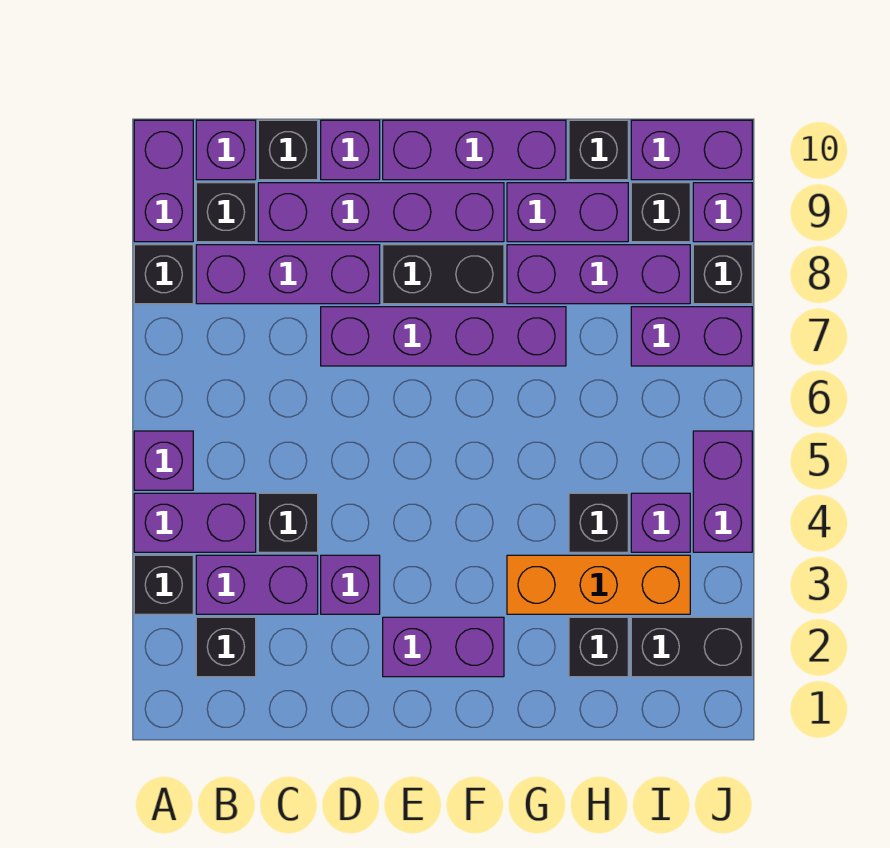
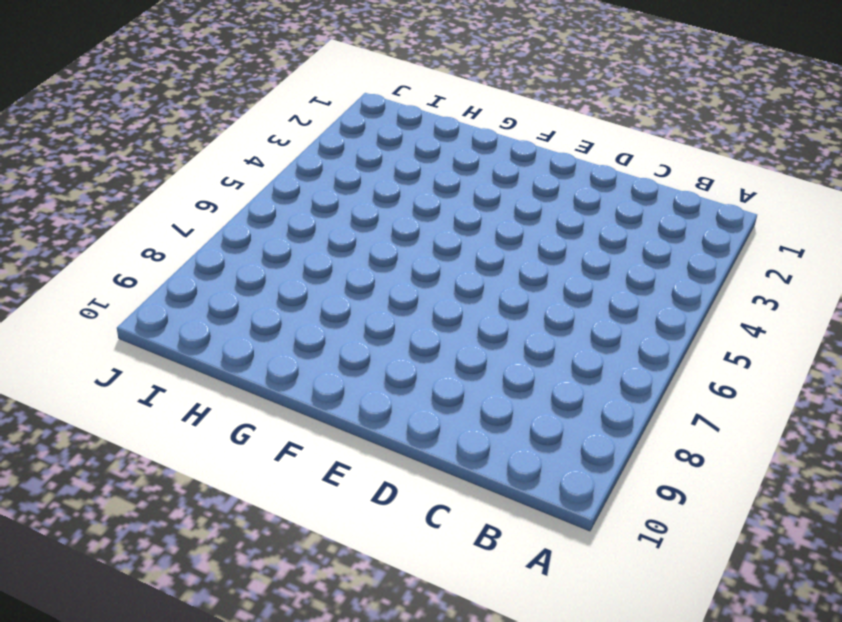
none -> black 1x1 brick [134,555,193,614]
none -> purple 1x2 brick [134,493,256,552]
none -> purple 1x1 brick [134,431,193,490]
none -> black 1x1 brick [134,245,193,304]

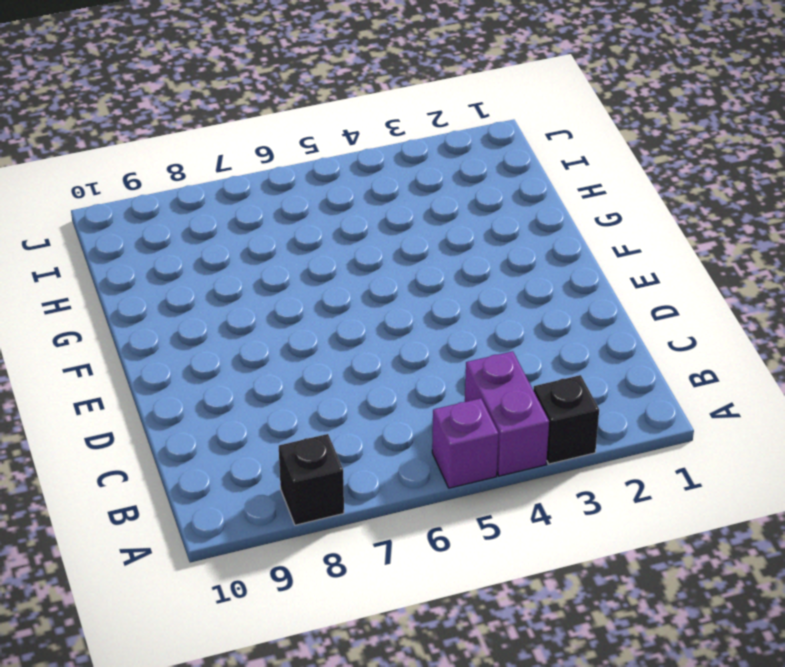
none -> purple 1x2 brick [134,120,193,242]
none -> black 1x1 brick [196,617,256,677]
none -> purple 1x2 brick [196,555,318,614]
none -> purple 1x3 brick [196,245,380,304]

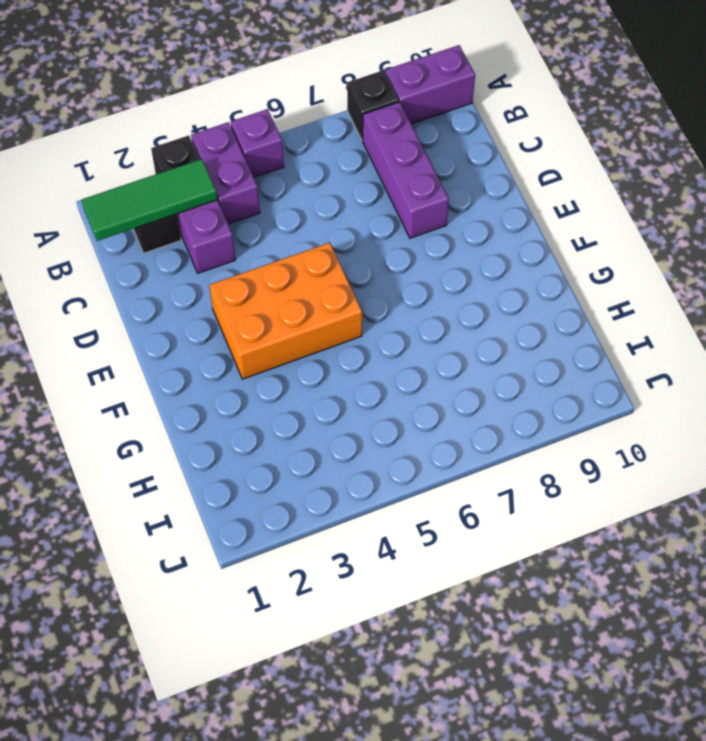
green 1x3 tile [82,159,217,241] -> none
orange 2x3 brick [209,243,362,379] -> none
none -> black 1x1 brick [196,183,256,242]
none -> purple 1x1 brick [196,120,256,180]
none -> black 1x1 brick [258,493,318,552]
none -> purple 1x4 brick [258,183,504,242]

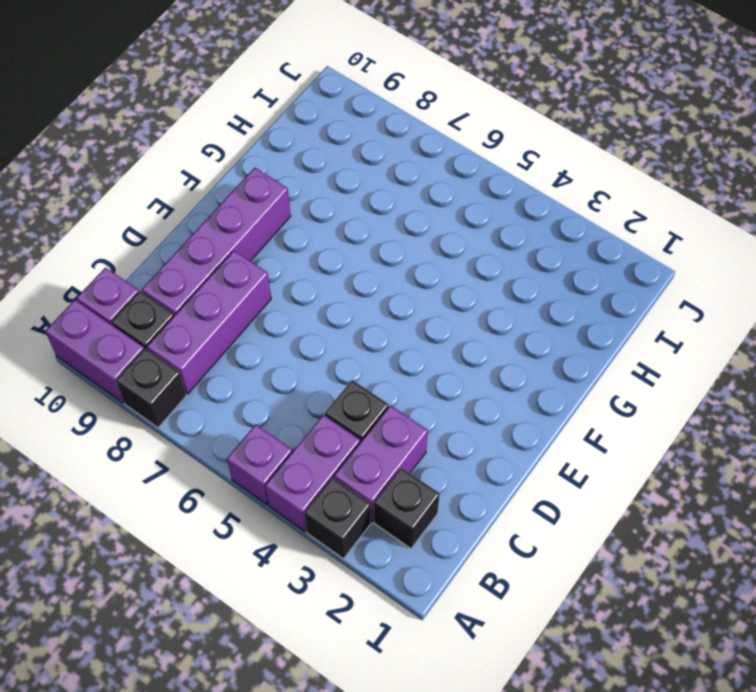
none -> black 1x1 brick [258,120,318,180]
none -> purple 1x1 brick [321,555,380,614]
none -> purple 1x4 brick [321,307,566,366]
none -> purple 1x1 brick [321,120,380,180]

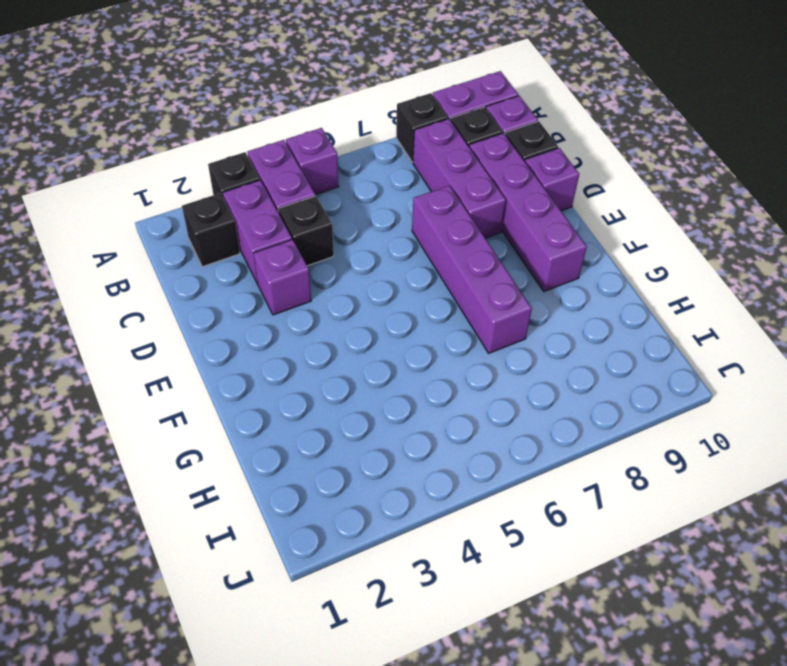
none -> purple 1x2 brick [383,617,504,677]
none -> black 1x2 brick [383,245,504,304]
none -> purple 1x3 brick [383,120,566,180]
none -> orange 1x3 brick [507,555,690,614]

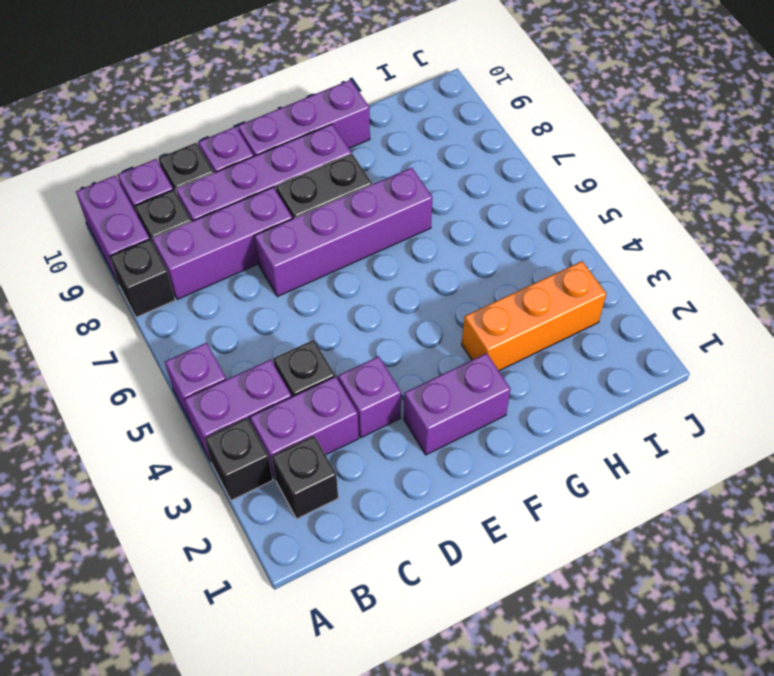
none -> purple 1x3 brick [507,245,690,304]
none -> purple 1x2 brick [507,183,628,242]
none -> black 1x1 brick [569,617,628,677]
none -> black 1x1 brick [569,493,628,552]

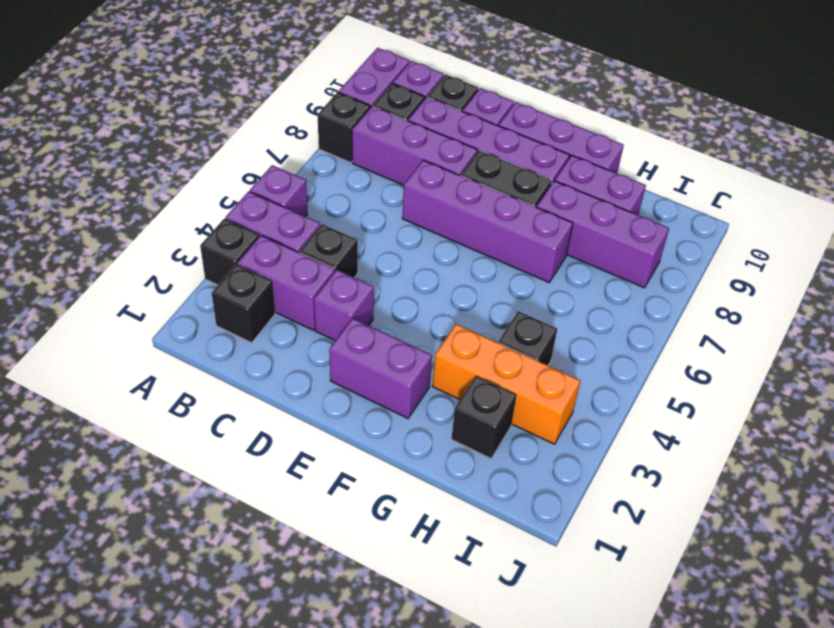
none -> black 1x1 brick [569,120,628,180]
none -> black 1x2 brick [631,617,752,677]
none -> purple 1x1 brick [631,493,690,552]
none -> purple 1x2 brick [631,307,752,366]

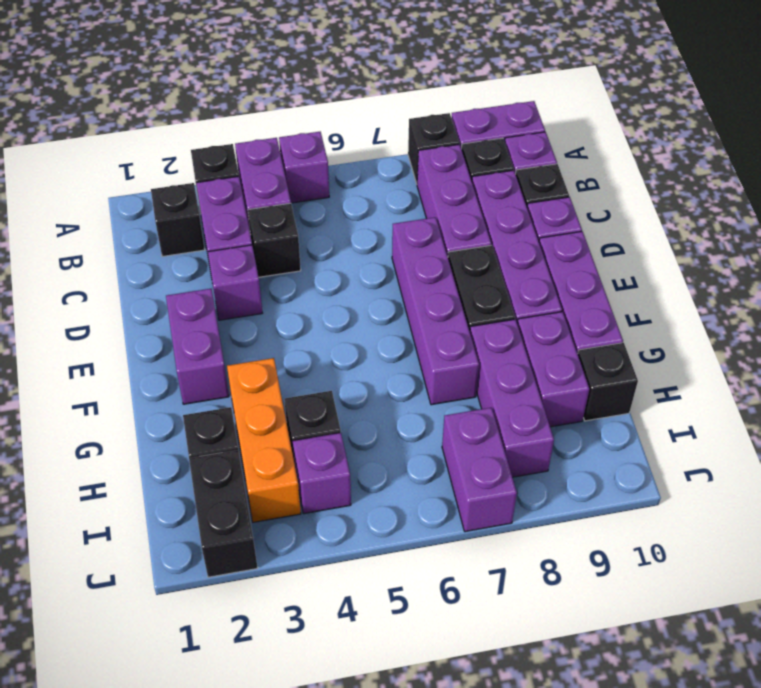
none -> black 1x1 brick [631,183,690,242]
none -> purple 1x2 brick [631,120,752,180]
none -> purple 1x2 brick [693,431,752,552]
none -> black 1x1 brick [693,245,752,304]

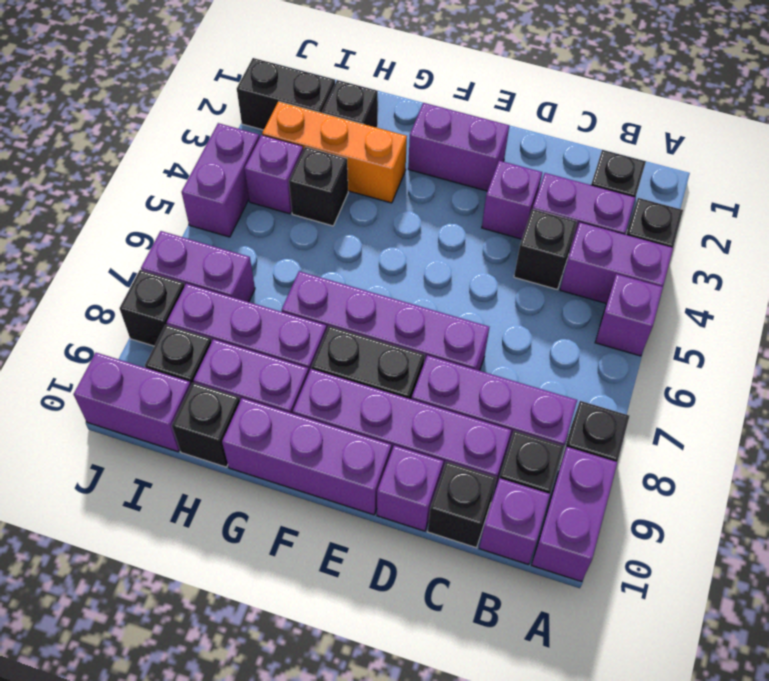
none -> purple 1x1 brick [693,183,752,242]

